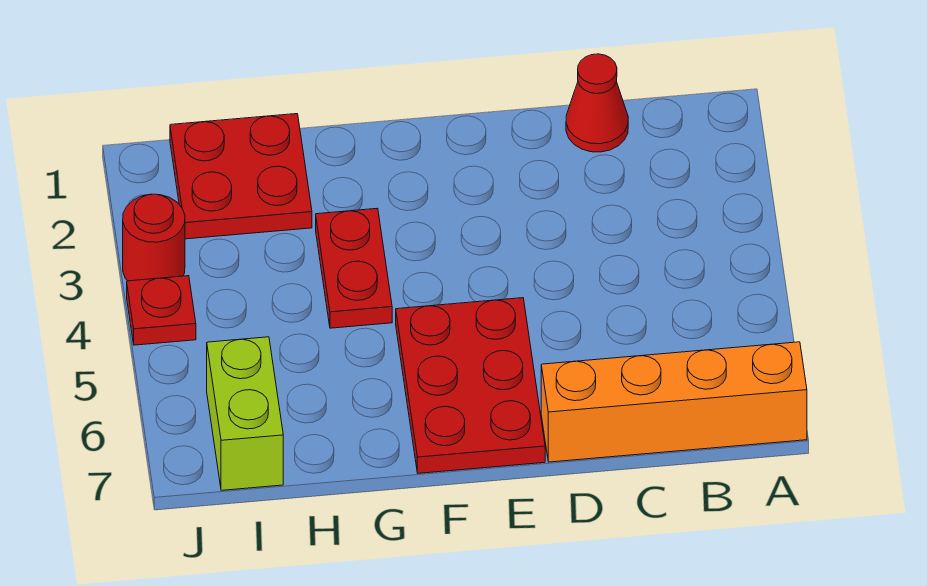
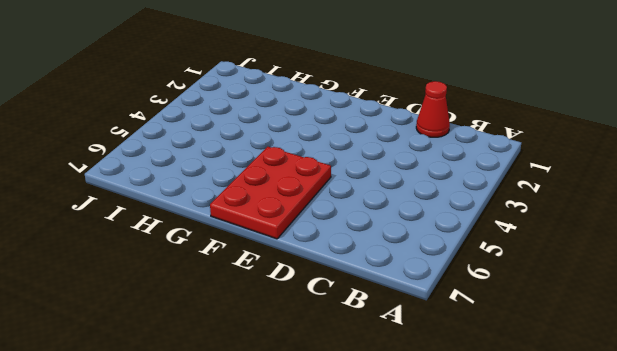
none -> orange 1x4 brick [541,342,807,462]
none -> red 1x2 plate [316,208,392,328]

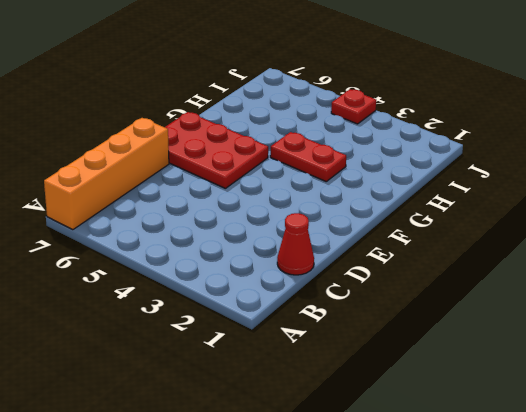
none -> red 2x2 plate [170,114,312,239]
none -> lime 1x2 brick [207,337,283,490]

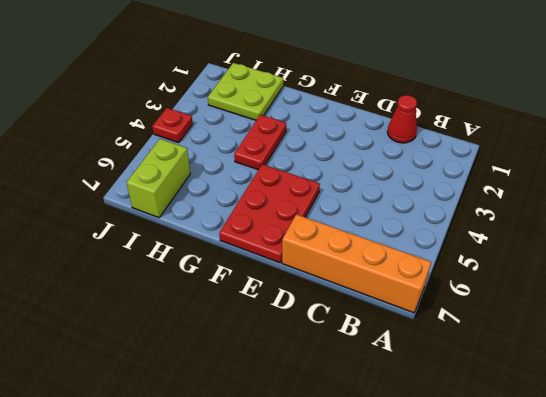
lime 2x2 plate [208,63,283,120] -> red 2x2 plate [170,114,312,239]
none -> red 1x1 round brick [123,194,185,281]

